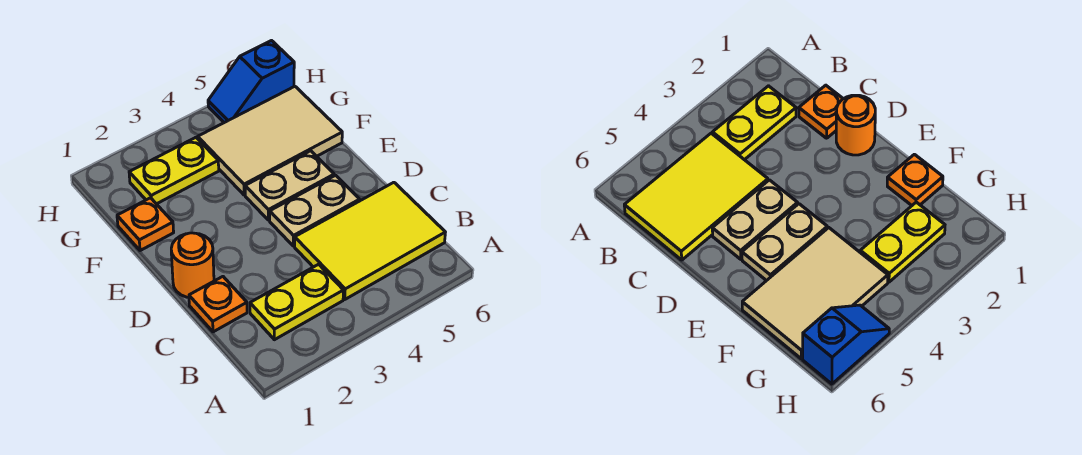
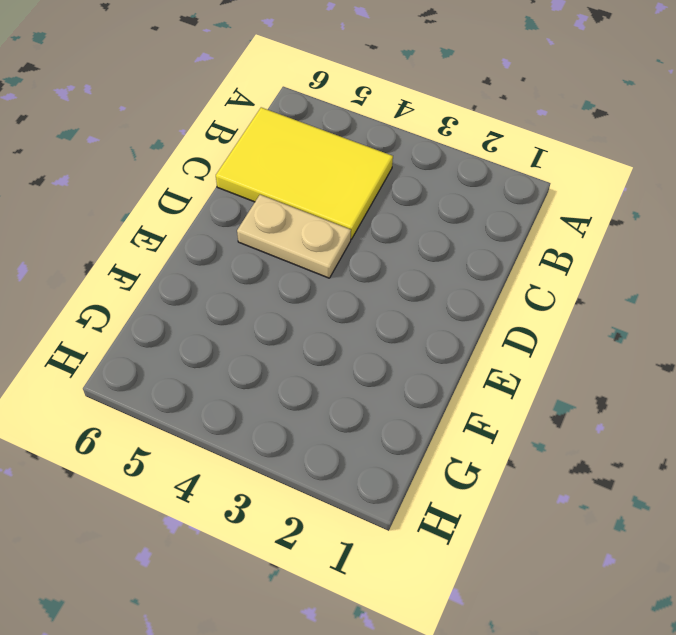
none -> yellow 1x2 plate [250,264,344,340]
none -> orange 1x1 plate [189,277,247,332]

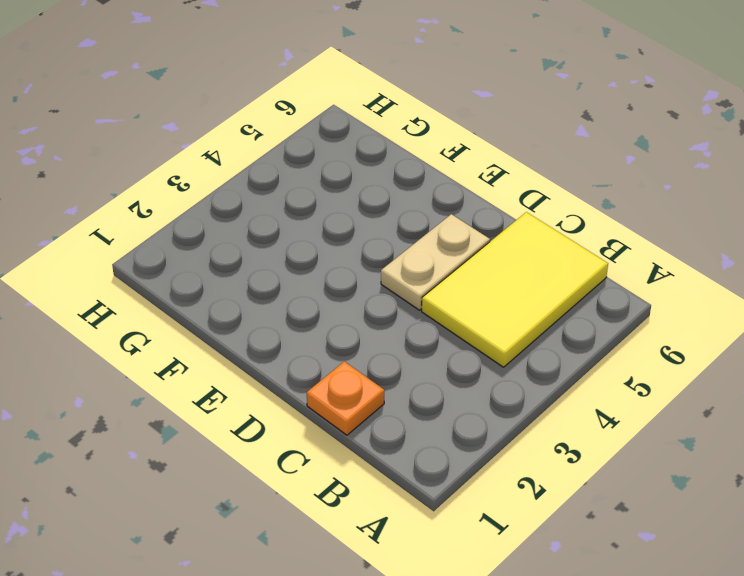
none -> yellow 1x2 plate [250,264,344,340]
none -> orange 1x1 round brick [171,233,214,297]

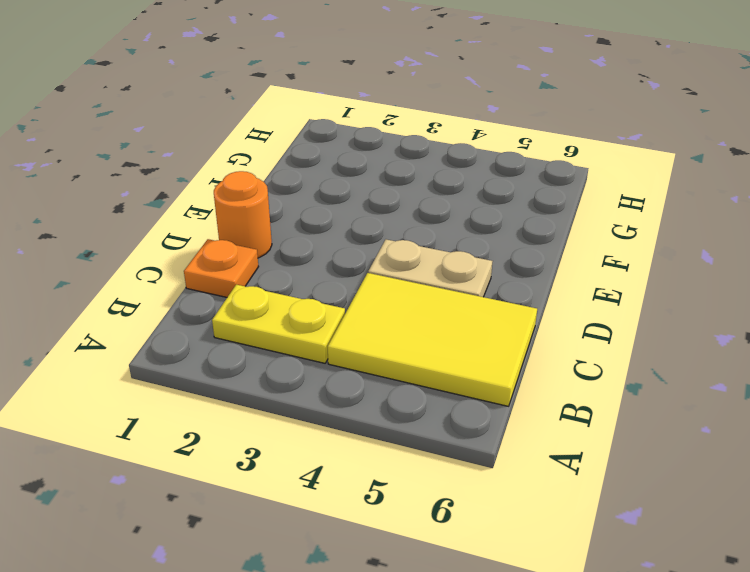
none -> tan 1x2 plate [245,151,334,220]
none -> orange 1x1 plate [117,198,174,251]

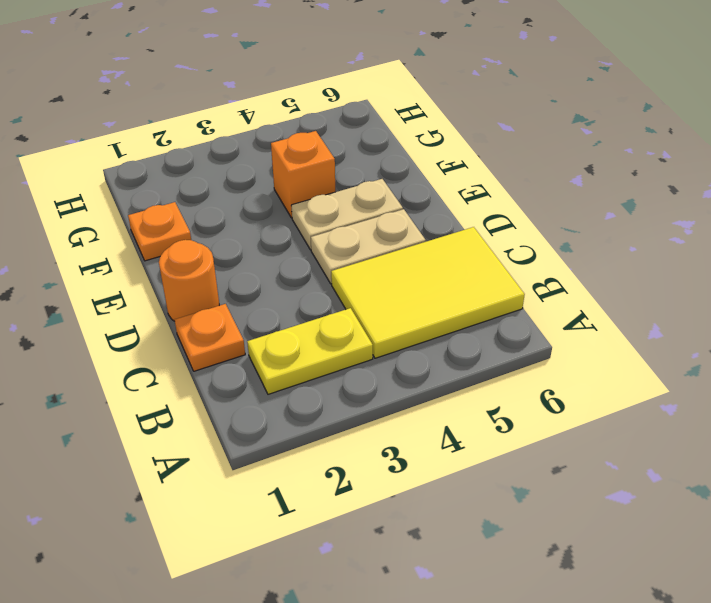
orange 1x1 brick [271,131,335,218] -> tan 2x3 tile [198,86,342,195]
none -> yellow 1x2 plate [129,137,219,204]
none -> blue 1x2 slope [208,41,294,123]

